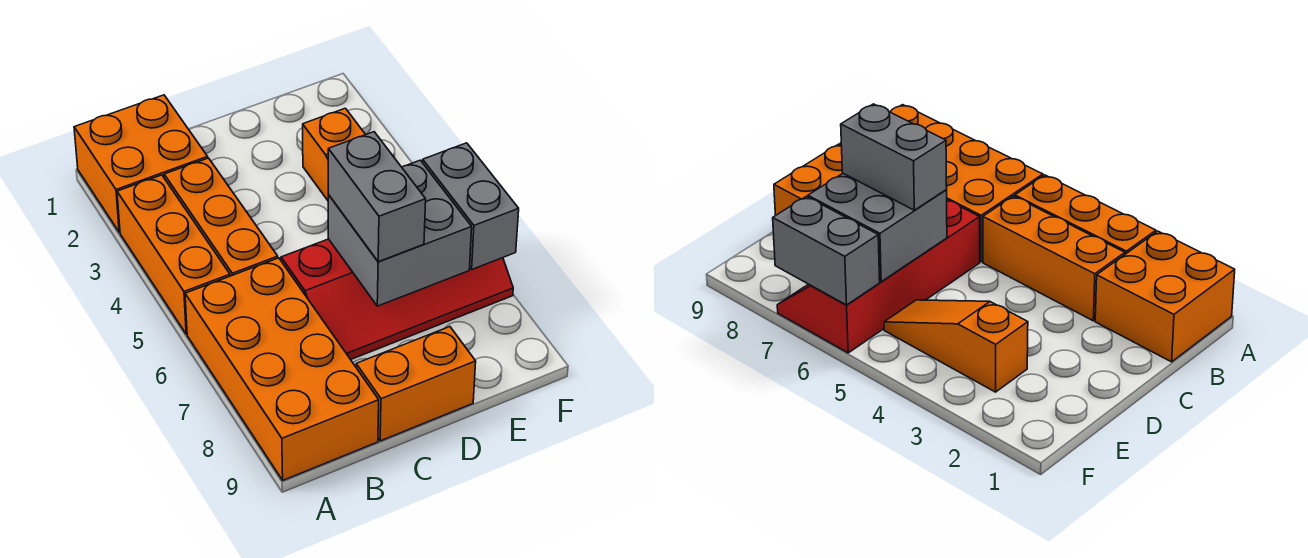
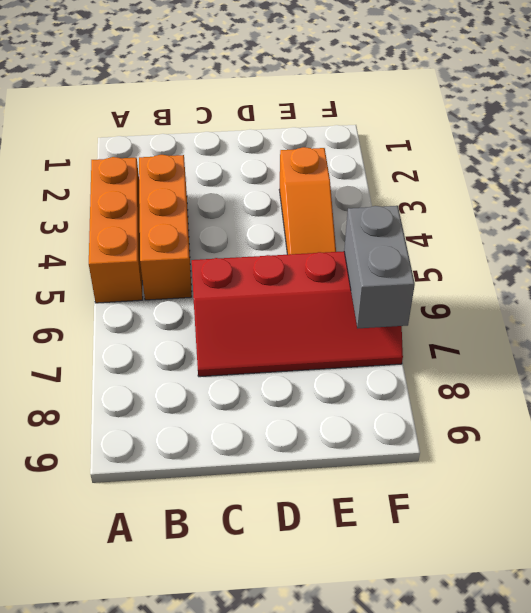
none -> orange 2x2 brick [74,95,208,232]
none -> orange 2x4 brick [185,258,379,480]

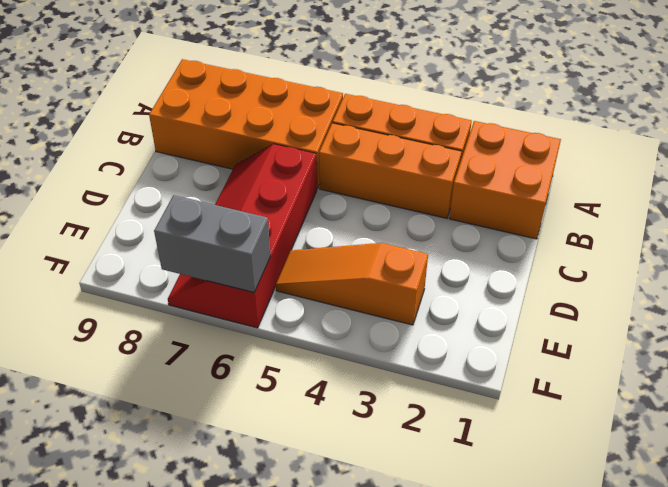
none -> orange 1x2 brick [356,327,476,441]
none -> grey 2x2 brick [328,160,472,306]

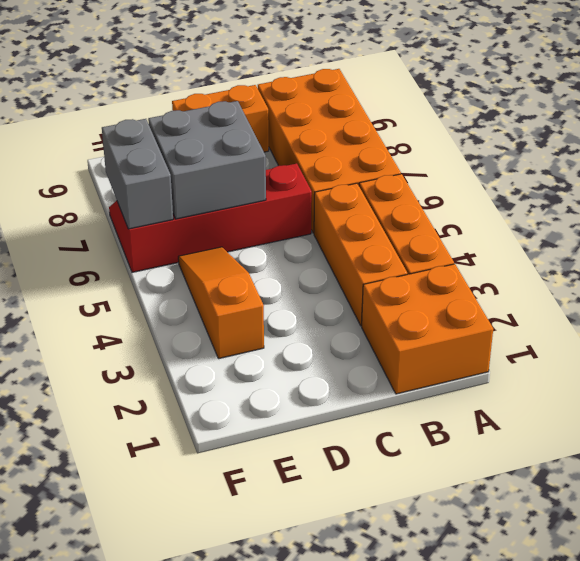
none -> grey 1x2 brick [328,132,426,262]

